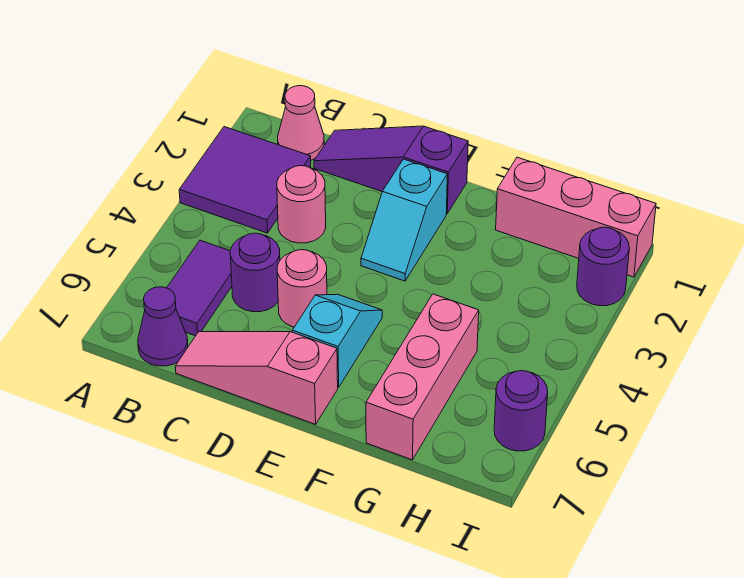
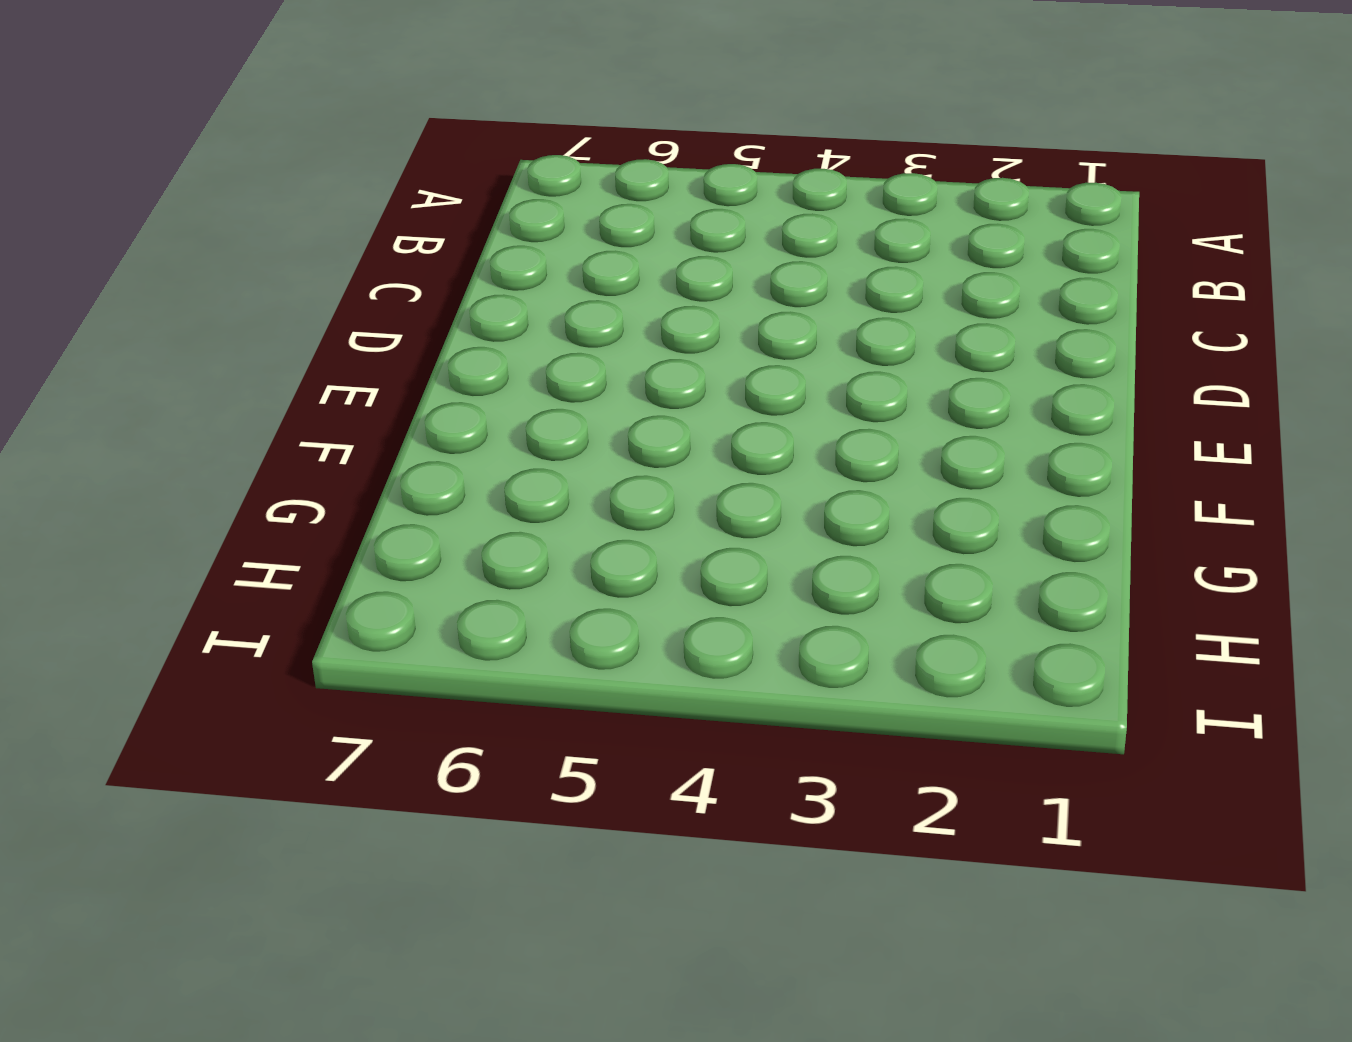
none -> purple 2x2 tile [179,127,311,233]
none -> pink 1x1 cone [278,86,324,160]
none -> purple 1x2 tile [167,240,232,336]

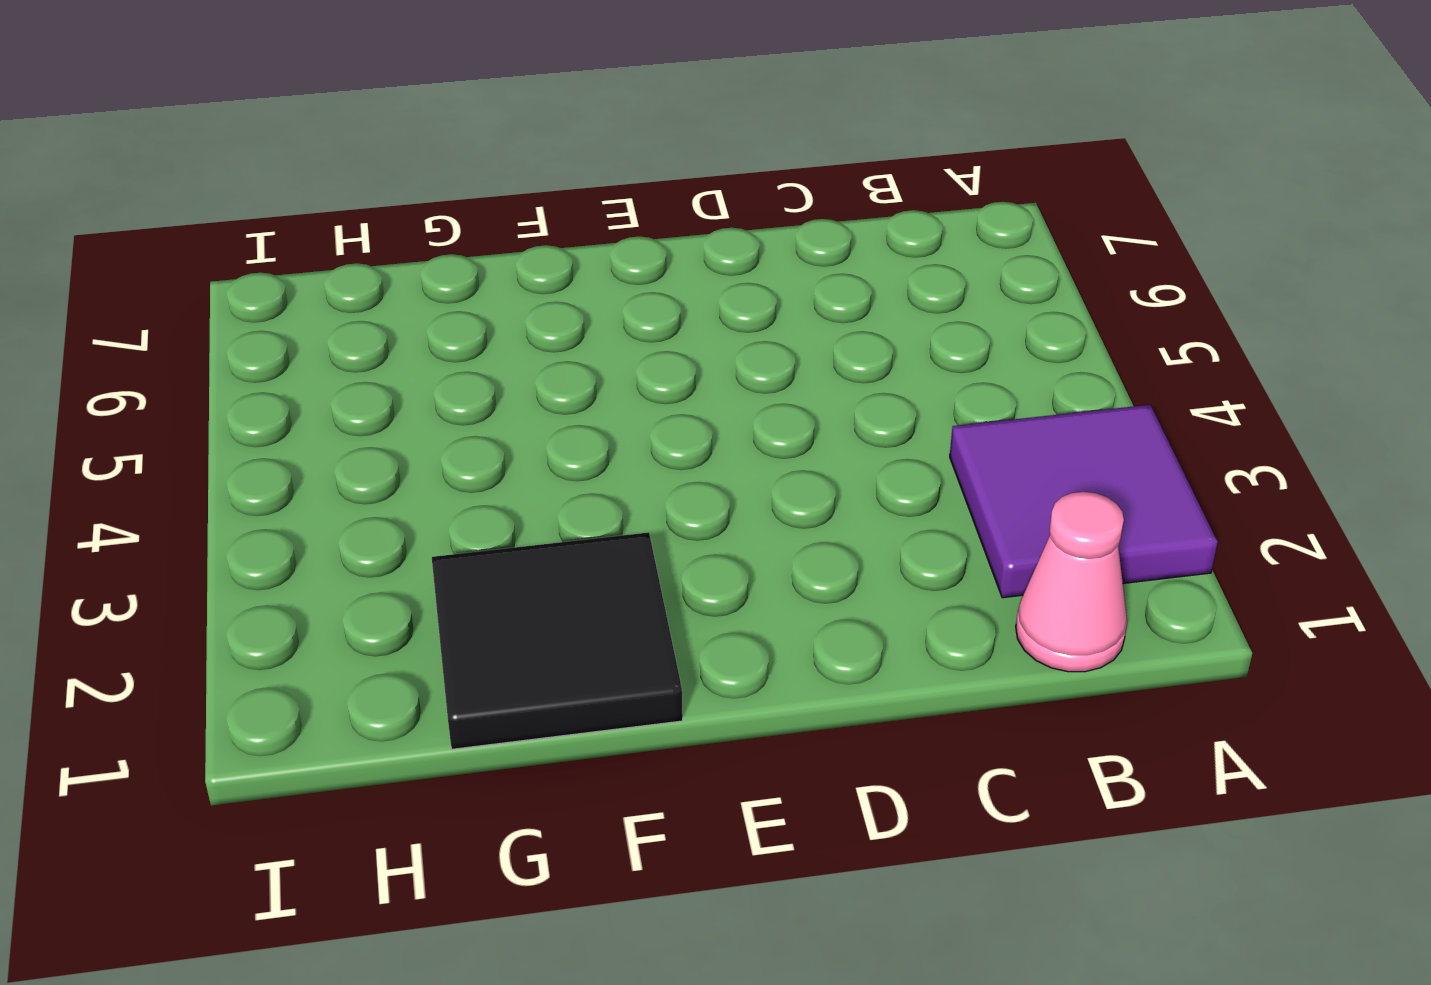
black 2x2 tile [432,532,683,749] -> pink 1x3 brick [496,157,656,277]
none -> purple 1x2 tile [167,240,232,336]
none -> purple 1x1 cone [138,287,188,366]
none -> purple 1x3 slope [314,126,468,214]

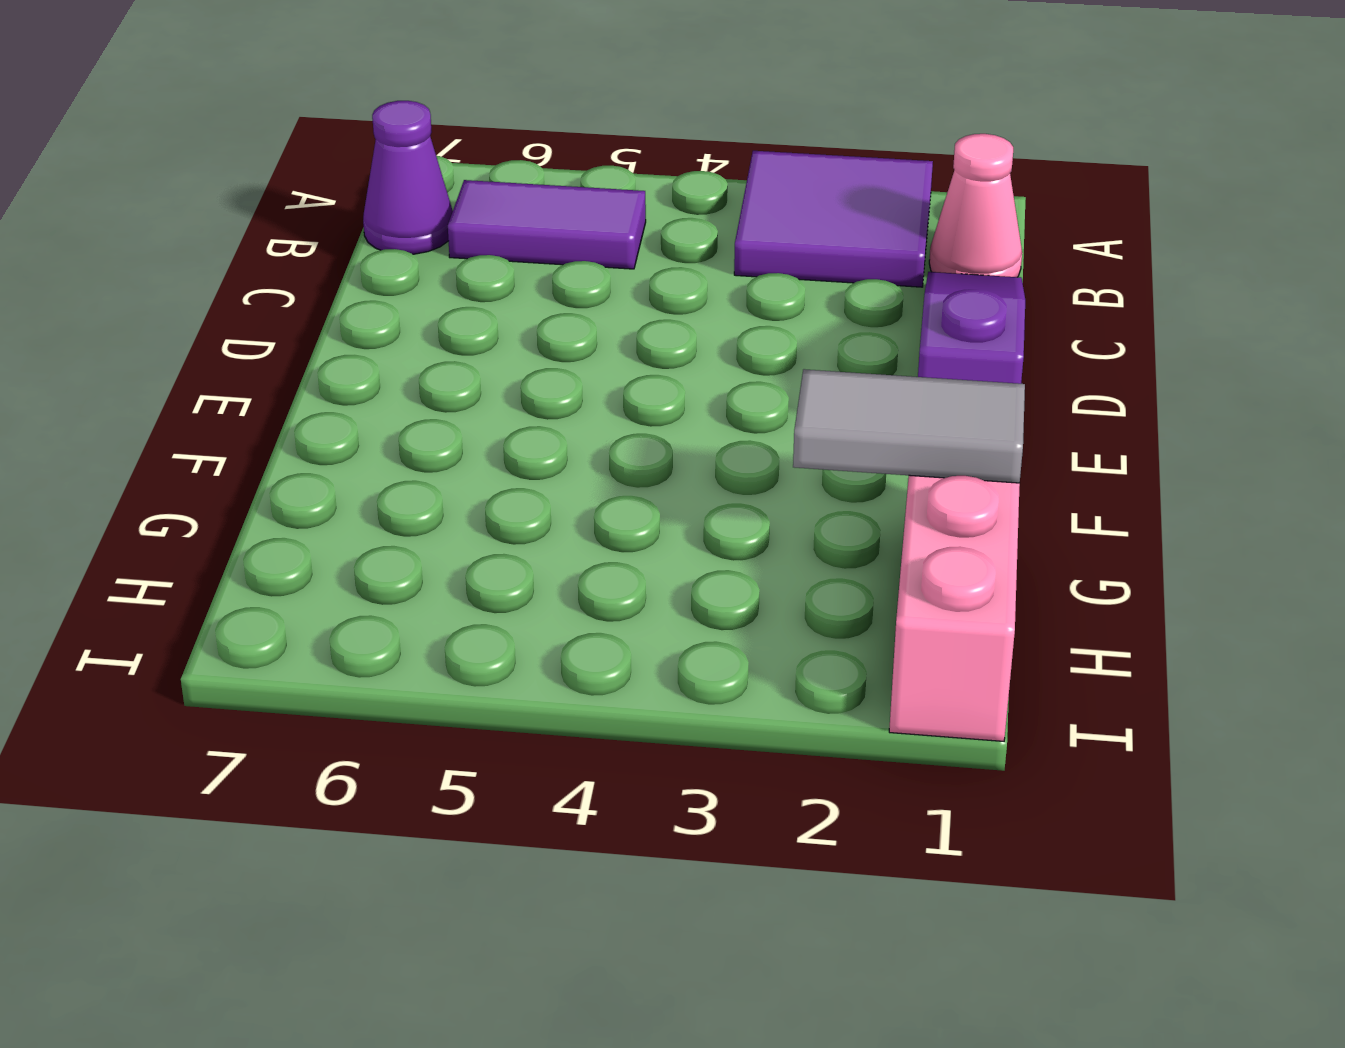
grey 1x2 tile [793,369,1025,483] -> none
none -> pink 1x1 round brick [277,166,326,243]
none -> purple 1x1 round brick [230,233,280,312]
none -> pink 1x3 slope [175,332,338,424]

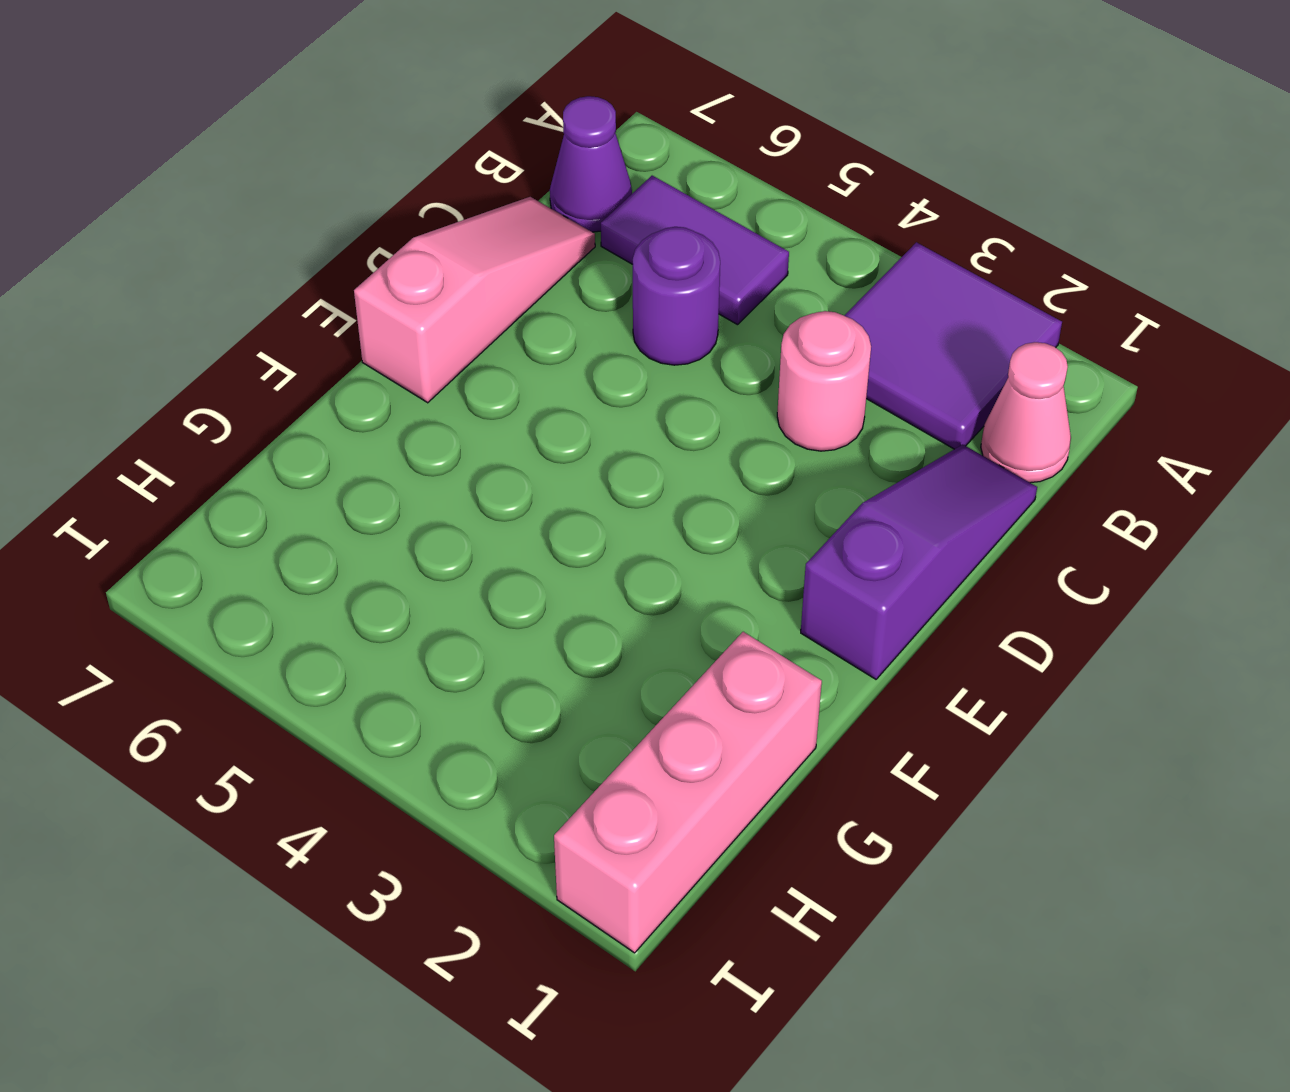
none -> pink 1x1 round brick [277,250,327,327]
none -> cyan 1x2 slope [361,159,447,281]
none -> cyan 1x2 slope [292,294,382,387]

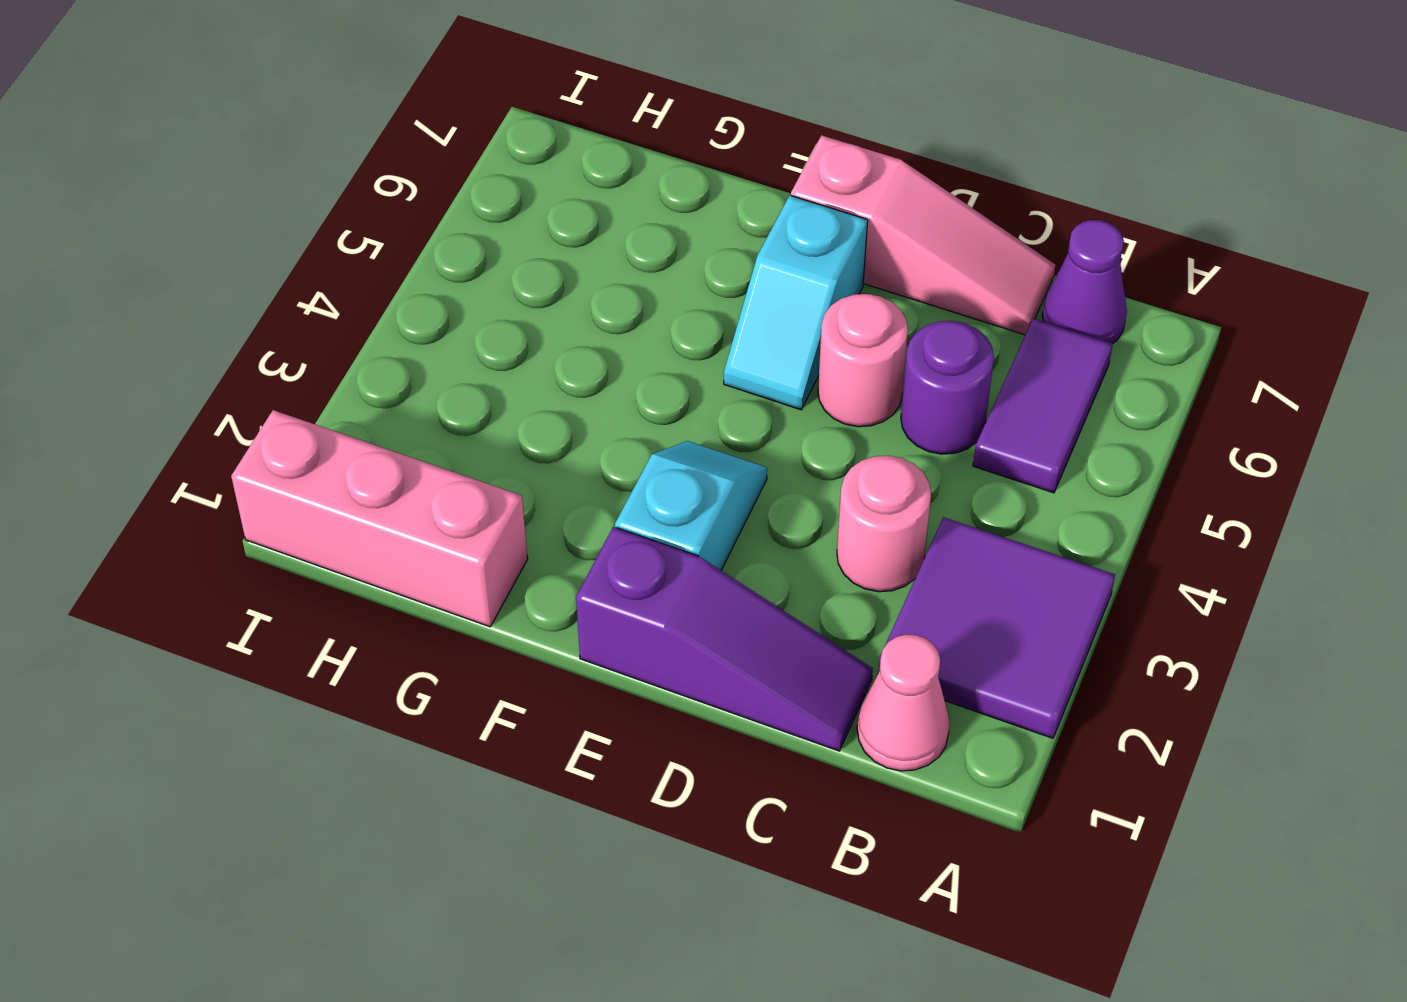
none -> pink 1x3 brick [366,294,479,460]
none -> purple 1x1 round brick [577,227,629,306]
none -> purple 1x1 round brick [494,371,548,451]

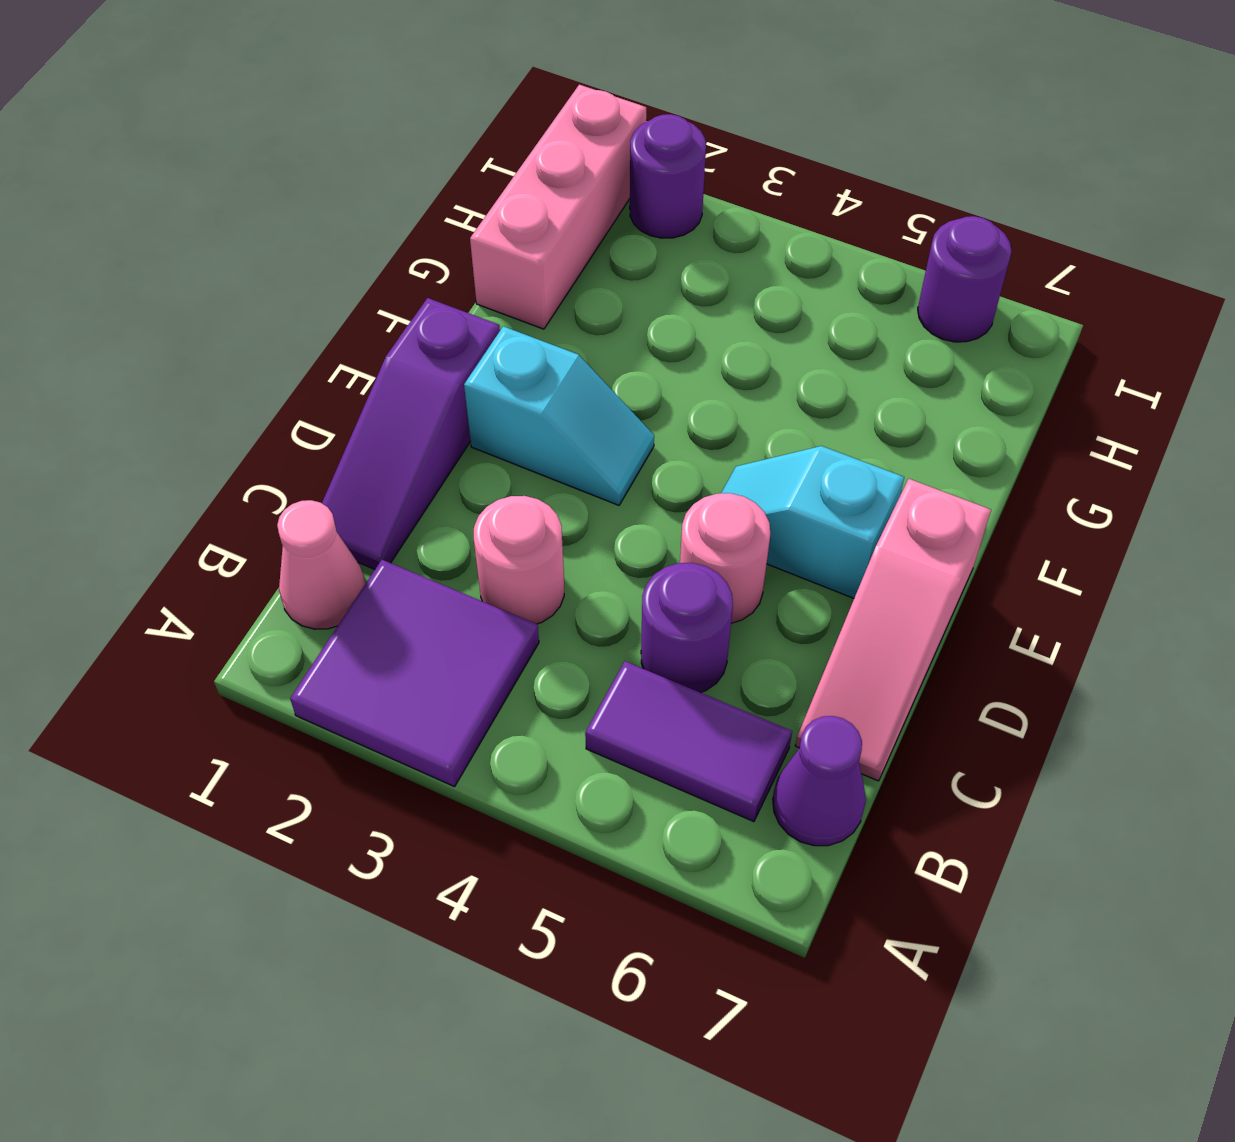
none -> pink 1x3 brick [366,294,479,460]

